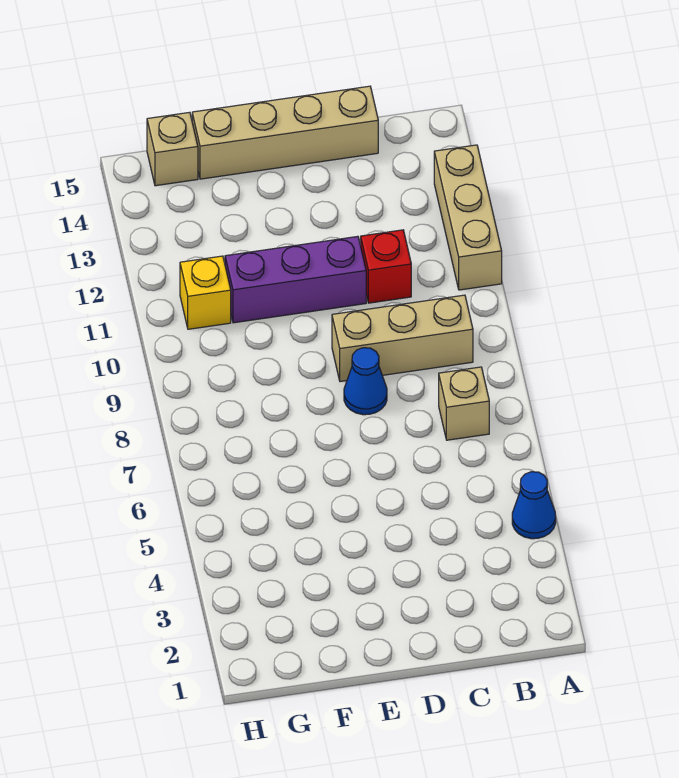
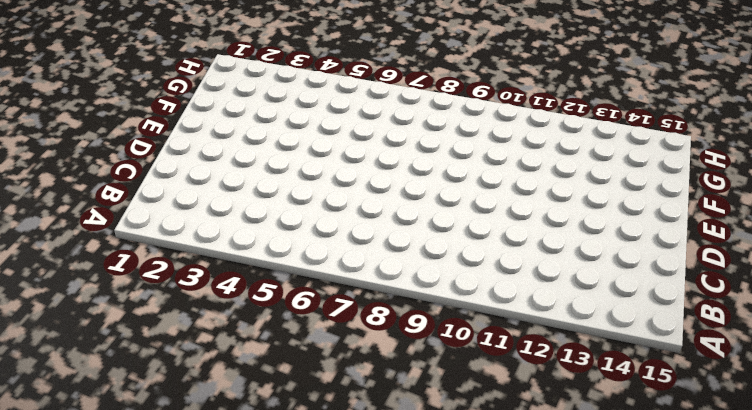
none -> blue 1x1 cone [512,472,556,539]
none -> tan 1x3 brick [434,145,502,290]

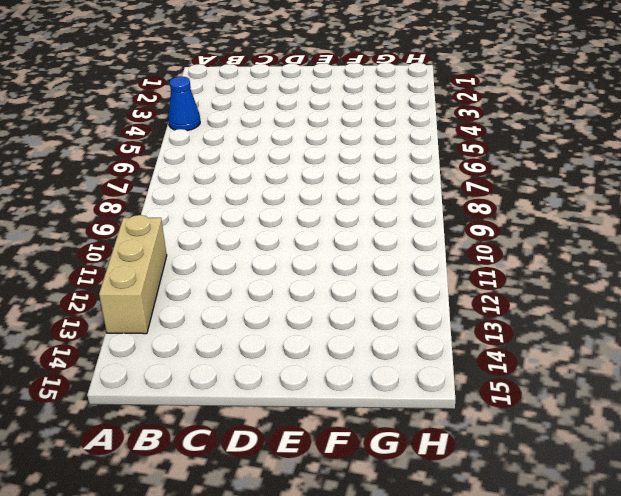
none -> tan 1x1 brick [439,367,489,440]
none -> tan 1x3 brick [332,295,473,382]

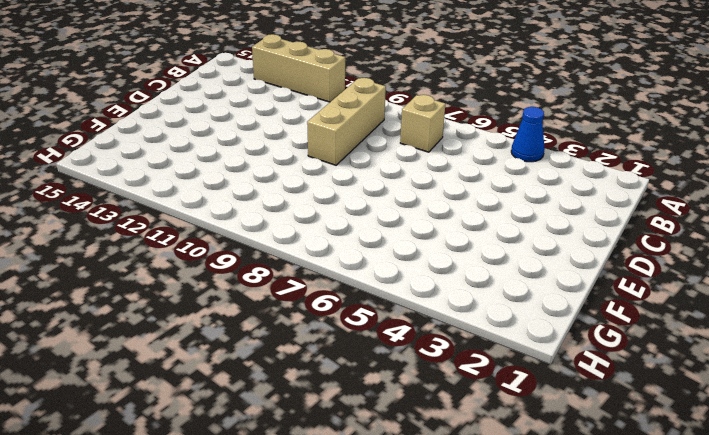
none -> red 1x1 brick [361,230,411,303]
none -> tan 1x4 brick [192,86,378,179]

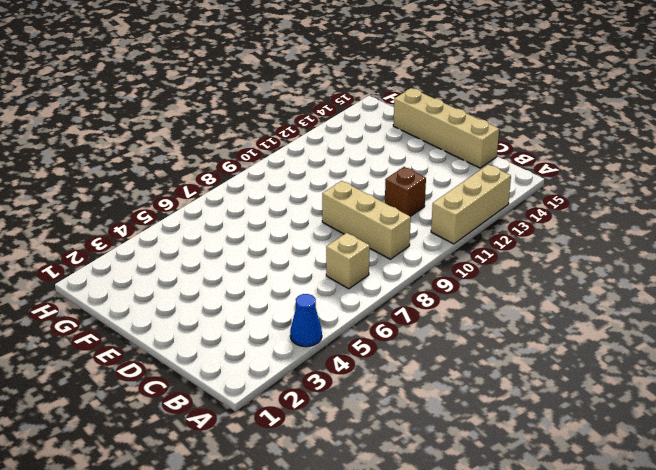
brown 1x1 brick [385,167,426,217] -> red 1x1 brick [361,230,411,303]
none -> blue 1x1 cone [344,348,387,415]
none -> purple 1x3 brick [225,236,366,323]

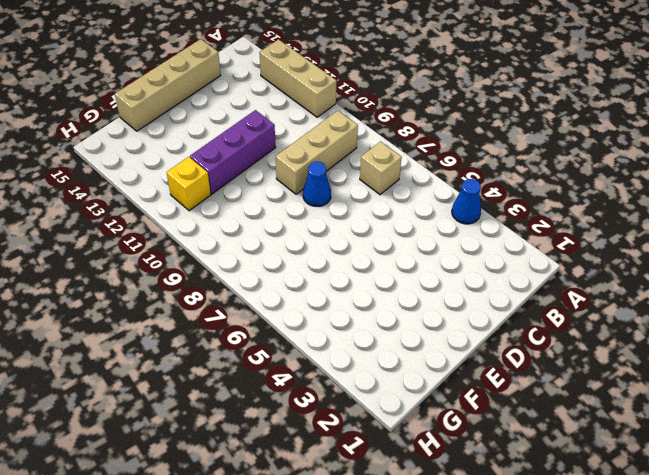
none -> red 1x1 brick [361,230,411,303]
none -> tan 1x1 brick [147,112,198,186]

